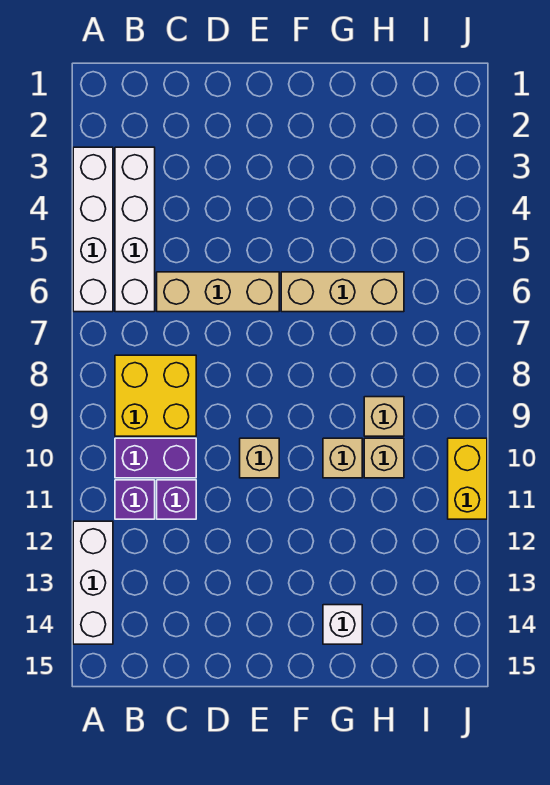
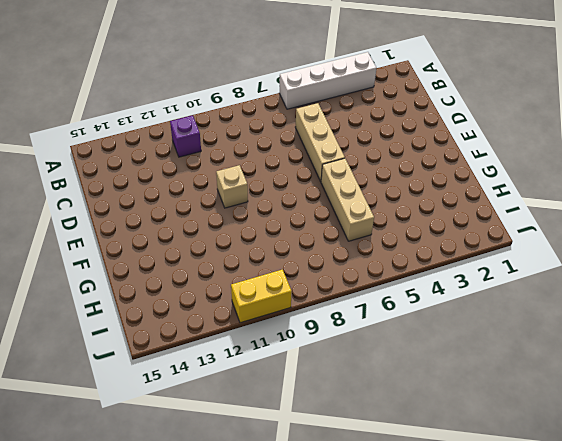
none -> white 1x3 brick [73,521,113,644]
none -> white 1x4 brick [115,147,155,312]
none -> yellow 2x2 brick [115,355,196,436]

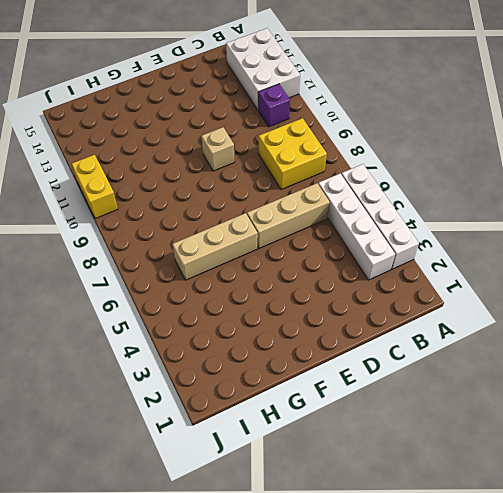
white 2x3 brick [226,28,300,110] -> white 1x3 brick [73,521,113,644]
none -> purple 1x2 brick [115,438,196,478]
none -> purple 1x1 brick [157,480,196,519]
none -> tan 1x1 brick [323,438,362,478]

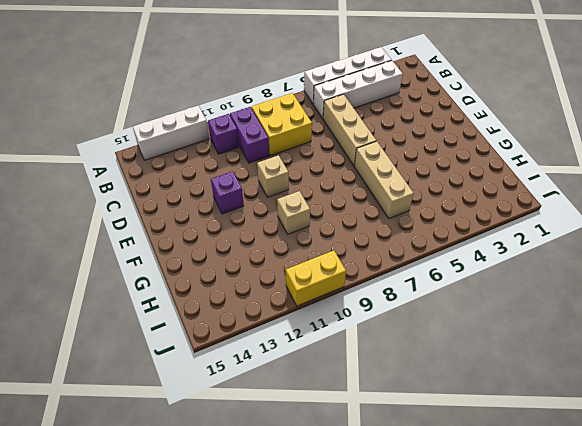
purple 1x1 brick [211,171,244,214] -> purple 1x1 brick moved to [157,480,196,519]
none -> white 1x1 brick [323,605,362,644]
none -> tan 1x1 brick [364,397,404,436]
none -> tan 1x1 brick [364,438,404,478]

